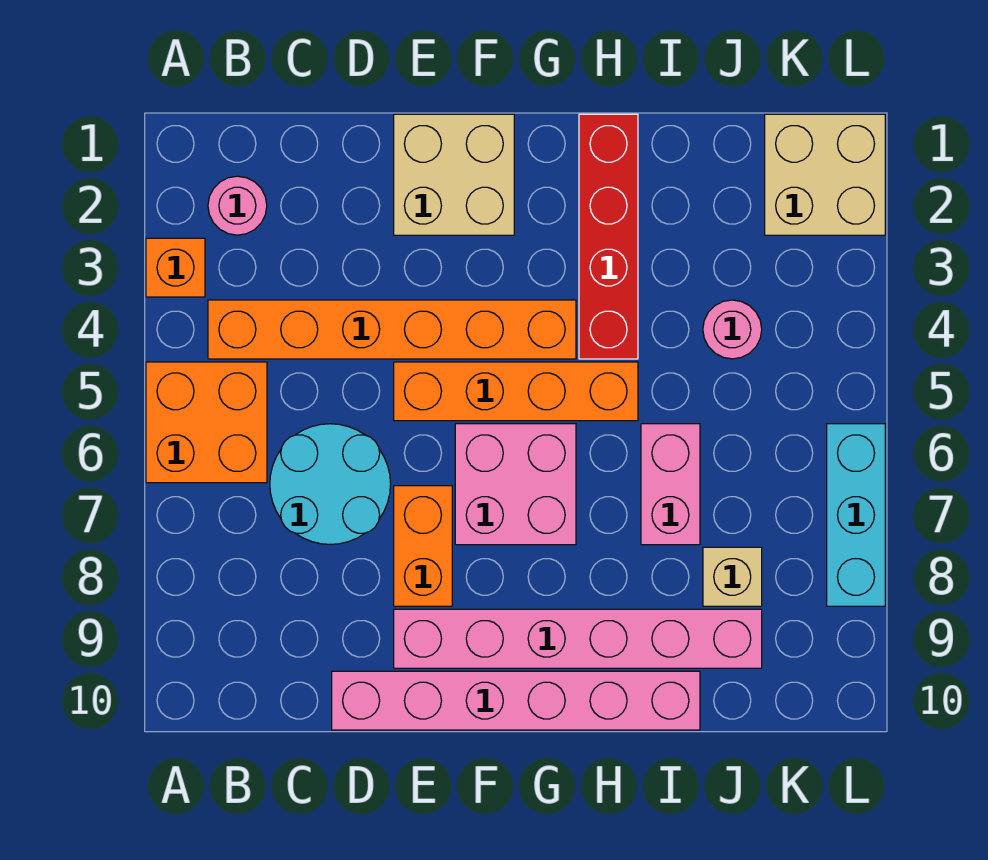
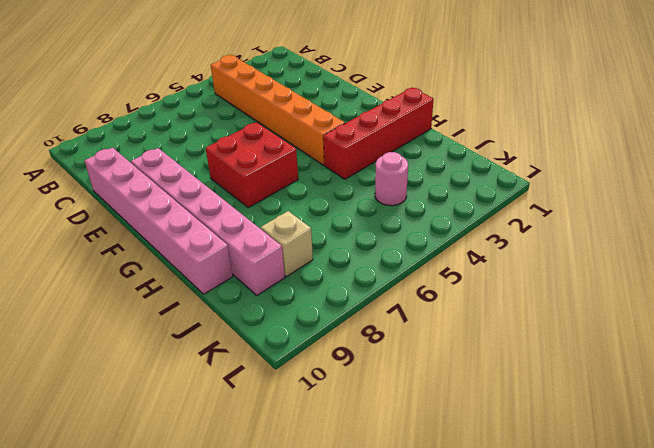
red 2x2 brick [206,122,298,207] -> pink 2x2 brick [455,424,576,545]
none -> orange 1x1 brick [146,238,205,297]
none -> orange 2x2 brick [146,362,267,483]
none -> pink 1x1 round brick [208,176,267,235]

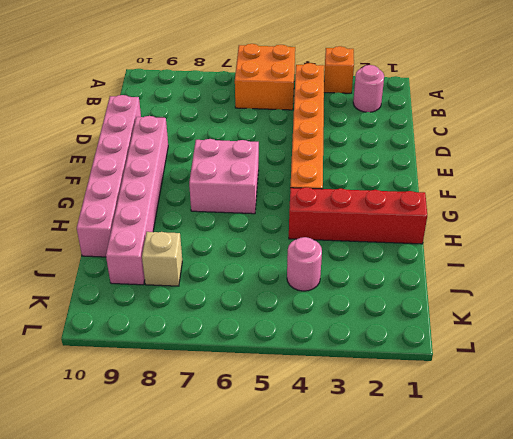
none -> cyan 2x2 round brick [270,424,391,544]
none -> tan 2x2 brick [394,114,514,235]
none -> orange 1x4 brick [394,362,638,421]

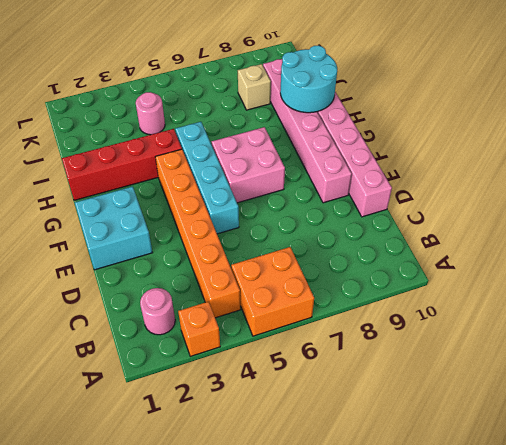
cyan 2x2 brick [75,187,153,270] -> tan 2x2 brick [394,114,514,235]
cyan 1x4 brick [175,122,239,234] -> orange 1x4 brick [394,362,638,421]
cyan 2x2 round brick [280,46,337,113] -> cyan 2x2 round brick moved to [270,424,391,544]
none -> orange 1x2 brick [394,486,452,606]
none -> pink 1x2 brick [641,424,700,545]
none -> tan 2x2 brick [765,114,885,235]

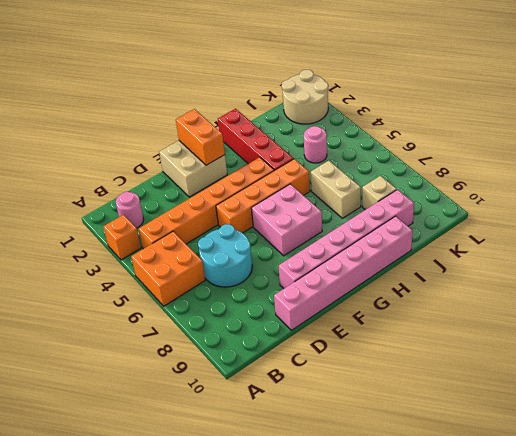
orange 1x2 brick [176,109,225,165] -> orange 1x2 brick moved to [394,486,452,606]
tan 1x2 brick [311,161,361,218] -> pink 1x2 brick [641,424,700,545]
tan 2x2 round brick [282,70,328,124] -> tan 2x2 brick [765,114,885,235]
none -> cyan 1x3 brick [827,424,885,606]

